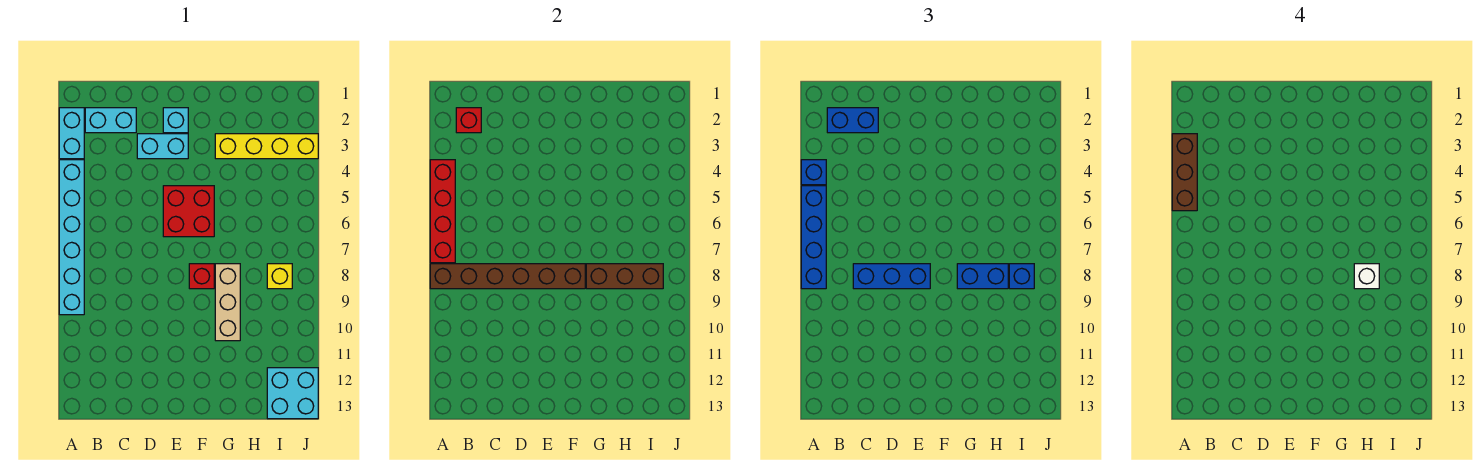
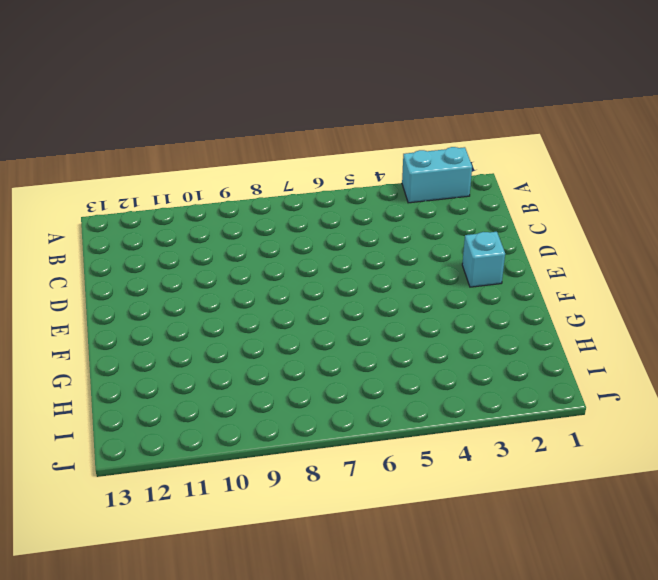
none -> cyan 1x6 brick [59,160,84,315]
none -> cyan 1x2 brick [85,108,136,133]
none -> cyan 1x2 brick [137,134,188,159]

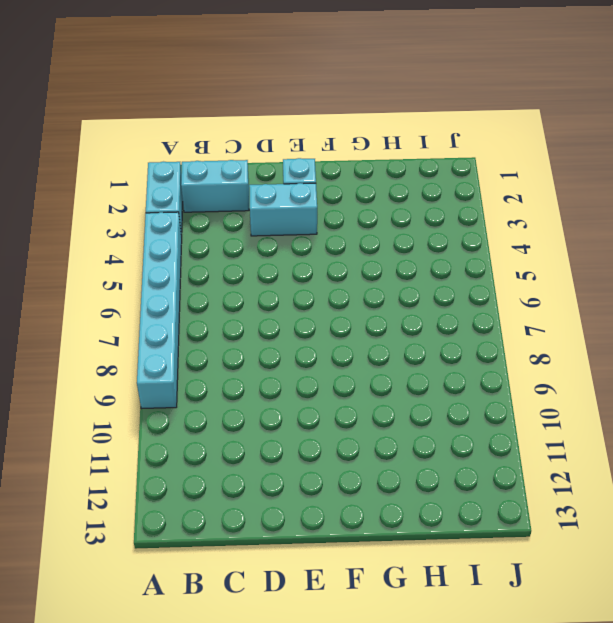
none -> red 2x2 brick [163,186,214,237]
none -> red 1x1 brick [189,264,214,289]
none -> yellow 1x4 brick [215,134,318,159]

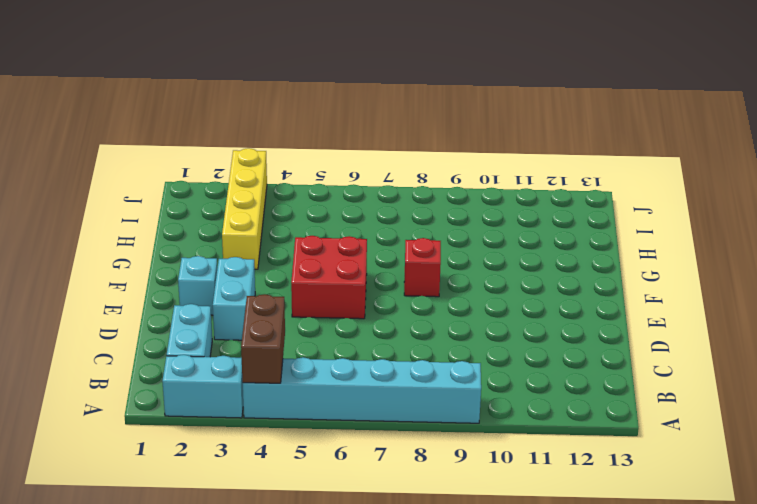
brown 1x2 brick [241,294,285,383] -> red 1x4 brick [430,160,455,263]
none -> tan 1x3 brick [215,264,240,341]
none -> yellow 1x1 brick [267,264,292,289]
none -> cyan 2x2 brick [267,368,318,419]

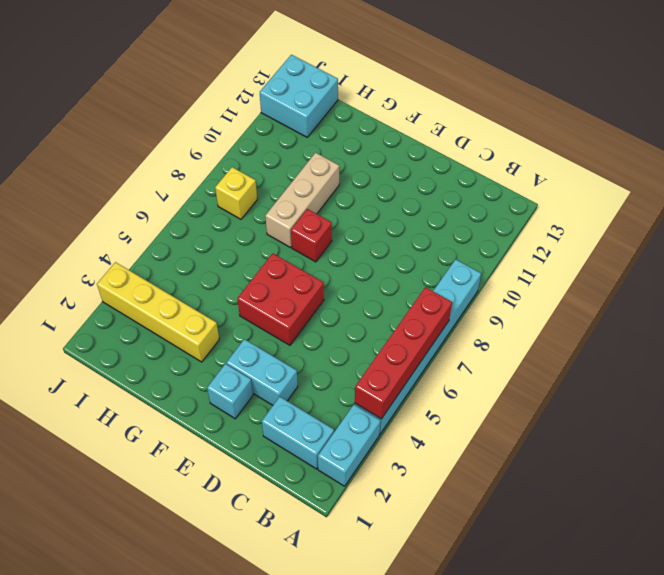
none -> brown 1x6 brick [430,264,585,289]
none -> red 1x1 brick [456,108,481,133]
none -> brown 1x3 brick [586,264,663,289]

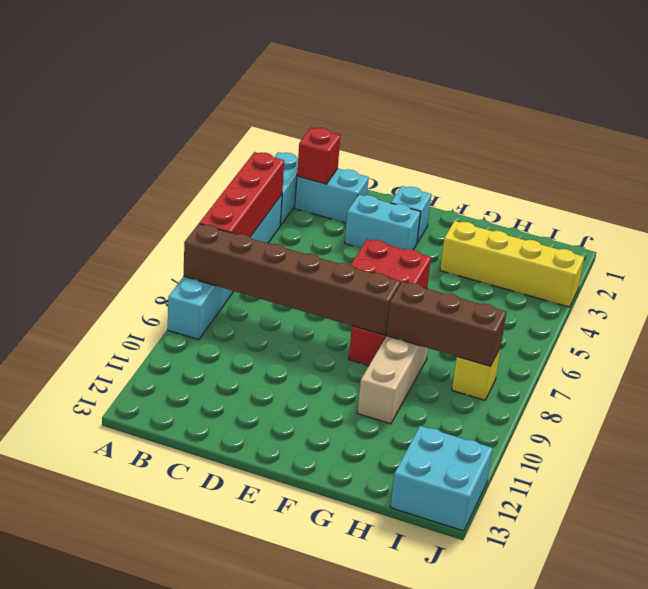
none -> blue 1x1 brick [801,160,826,185]
none -> blue 1x4 brick [801,186,826,289]
none -> blue 1x2 brick [827,108,878,133]

